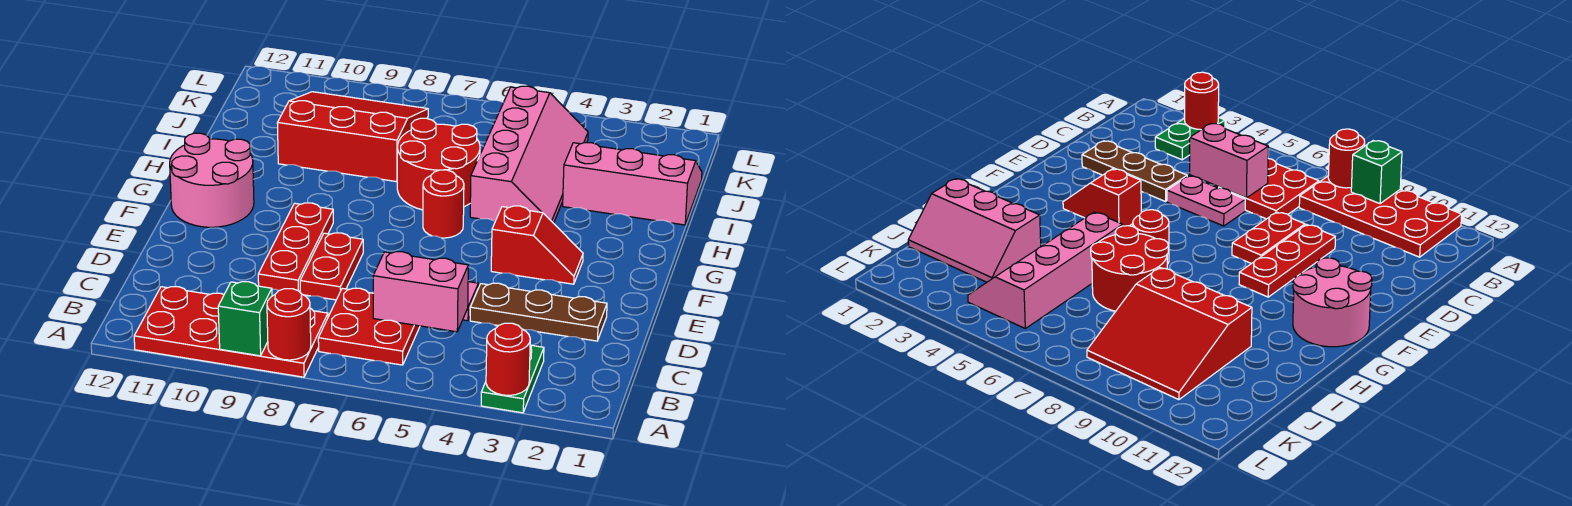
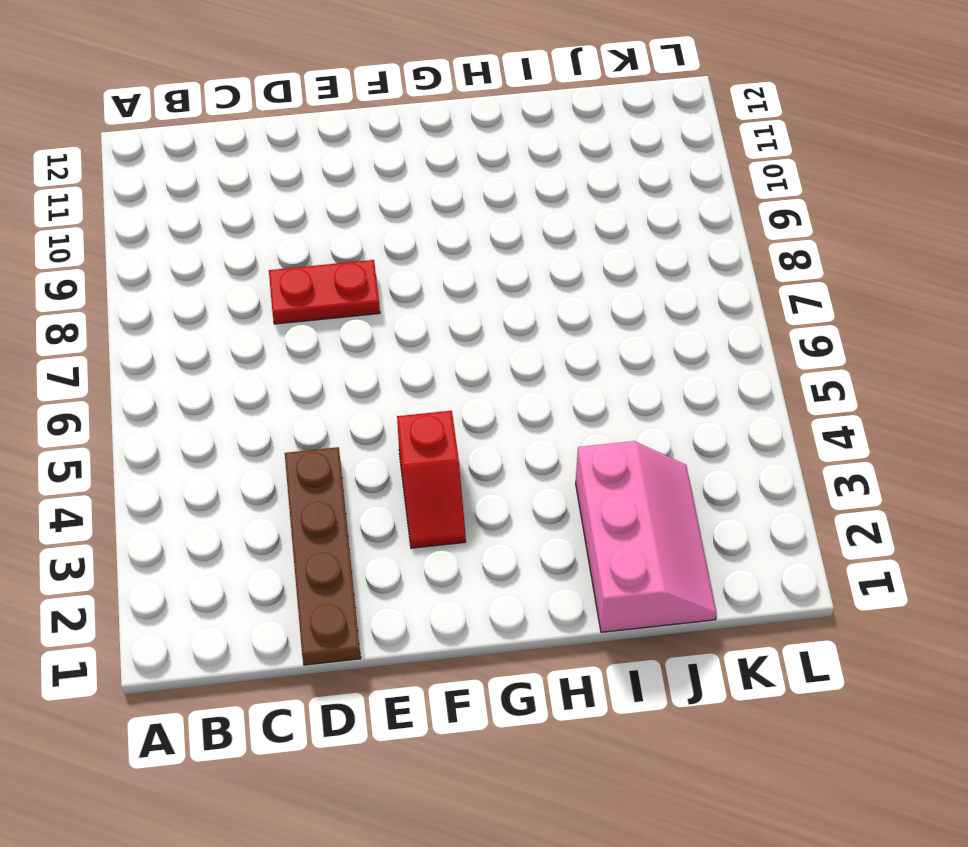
brown 1x4 plate [285,447,361,665] -> brown 1x3 plate [470,283,607,341]
none -> green 1x2 plate [481,345,544,413]
none -> red 2x4 plate [134,287,328,377]
none -> red 2x2 plate [318,288,420,365]

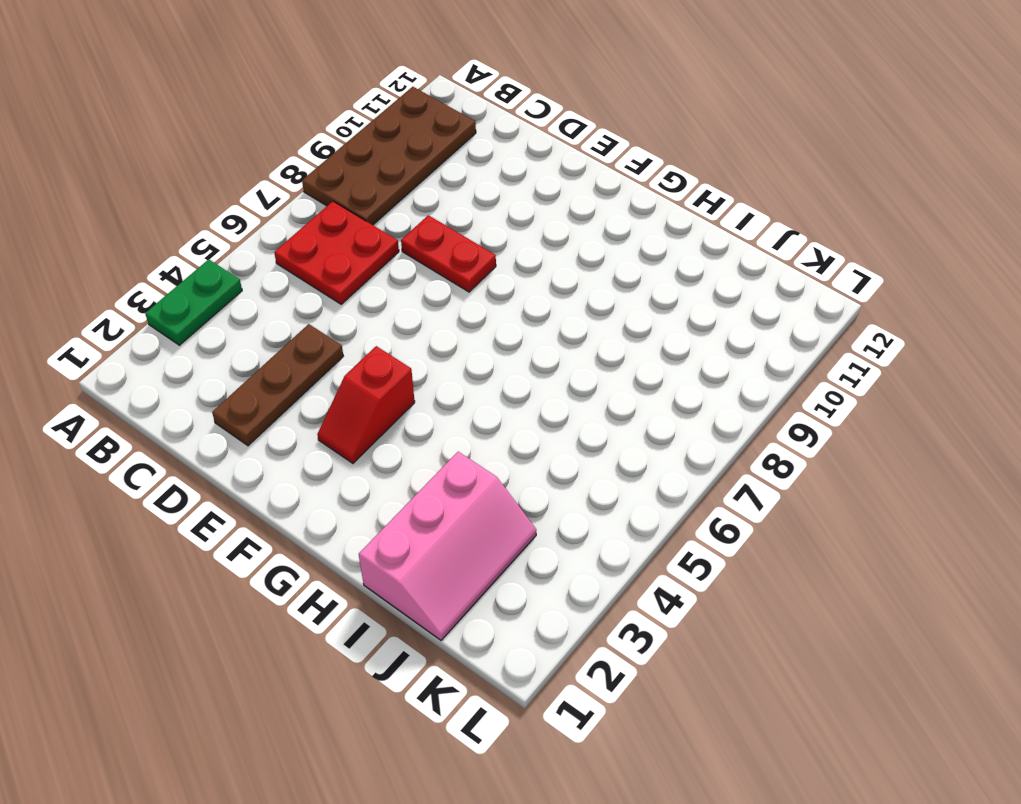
green 1x2 plate [145,259,242,345] -> green 1x2 plate turned to [481,345,544,413]
brown 2x4 plate [302,87,476,225] -> red 2x4 plate [134,287,328,377]
none -> pink 1x2 plate [1167,176,1245,226]
none -> red 1x3 plate [258,203,333,292]
none -> pink 2x2 round brick [170,133,254,227]

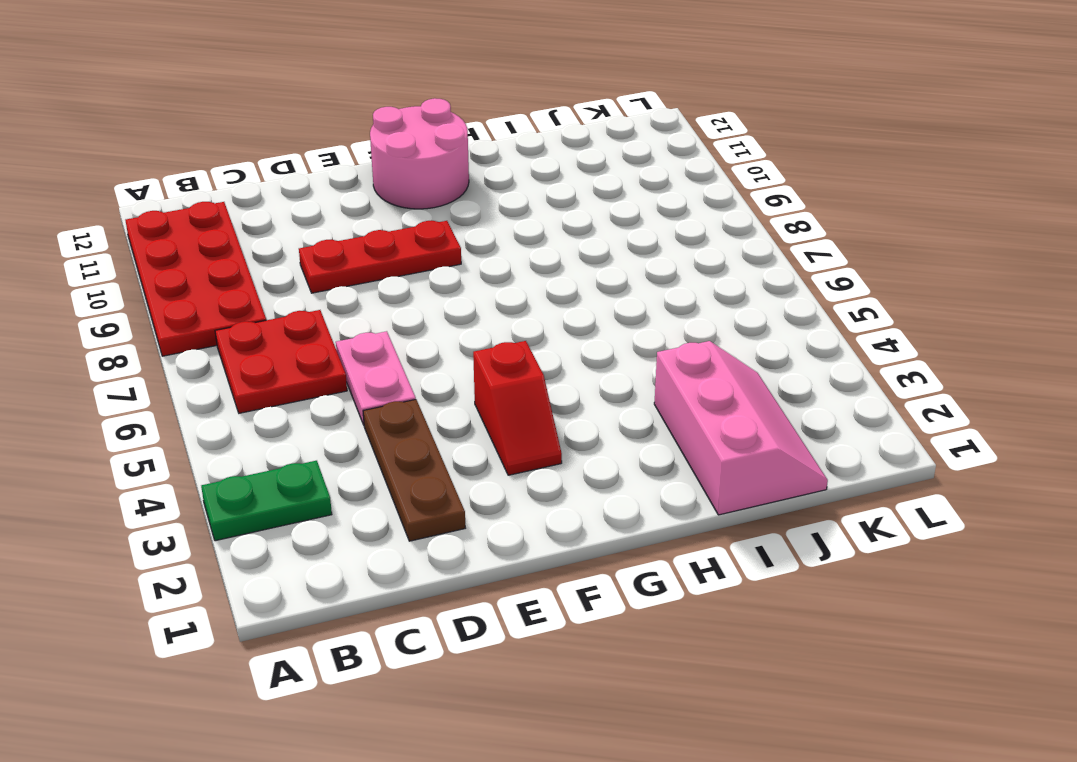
none -> red 1x2 plate [300,233,363,300]
none -> red 1x1 round brick [423,170,464,238]
none -> pink 2x4 slope [470,86,588,223]

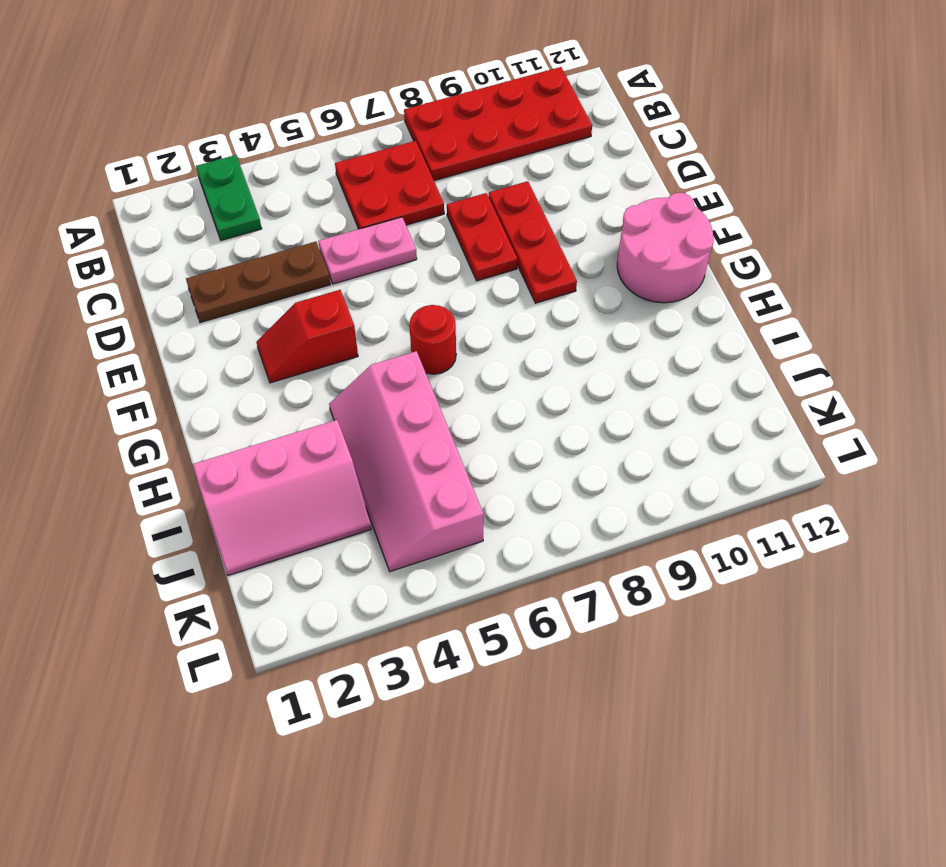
none -> red 2x2 round brick [397,118,480,210]
none -> red 3x3 slope [277,92,428,182]
none -> red 1x1 round brick [486,323,530,395]

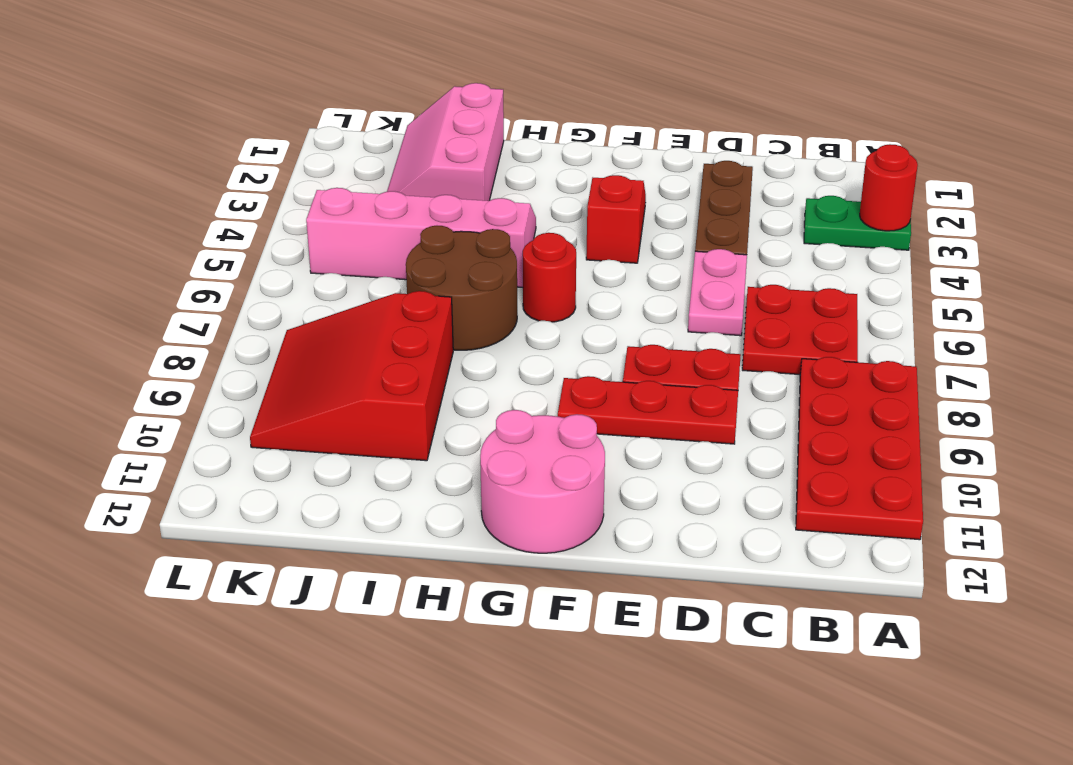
brown 2x2 round brick [406,226,517,350] -> red 2x2 round brick [397,118,480,210]
none -> red 1x1 round brick [267,289,311,360]
none -> green 1x1 brick [218,282,272,356]
none -> pink 1x2 brick [373,252,468,332]

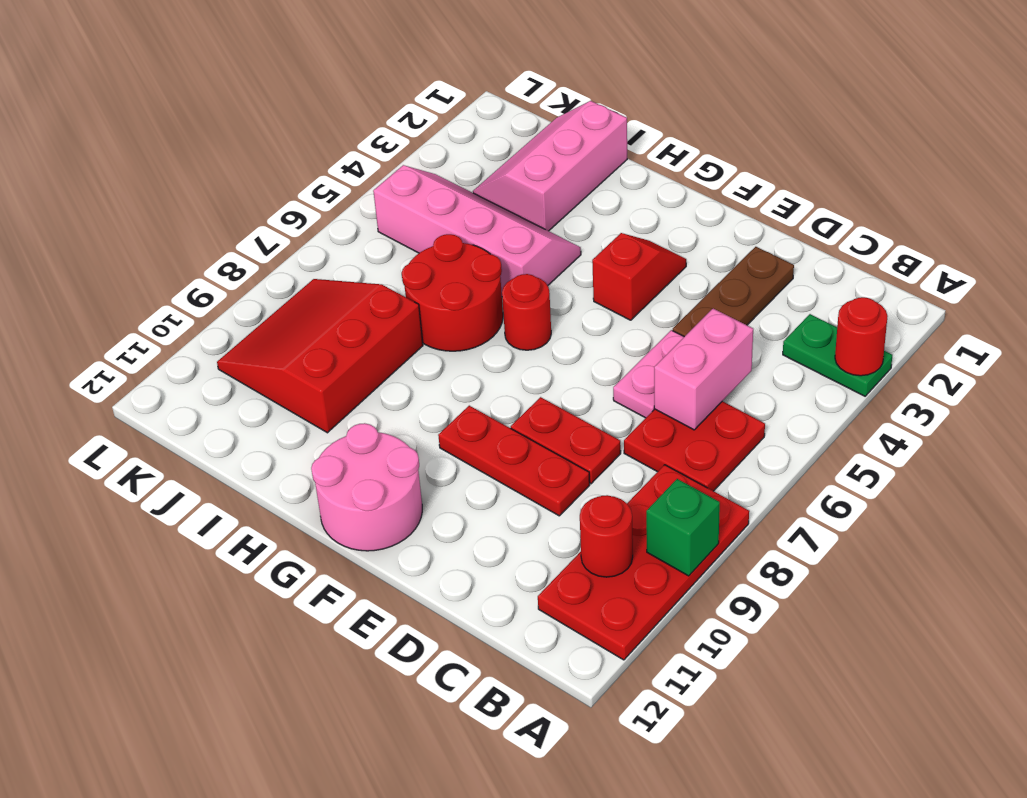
red 1x1 round brick [580,495,633,577] -> red 1x1 round brick moved to [267,289,311,360]

